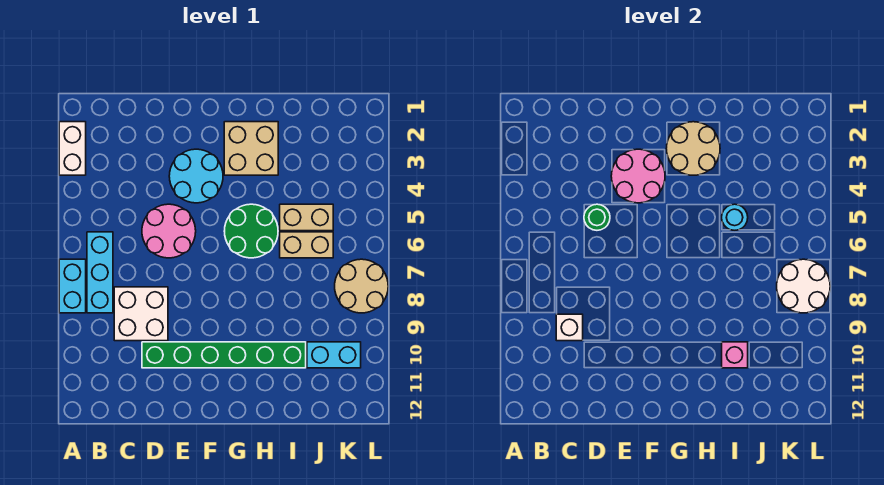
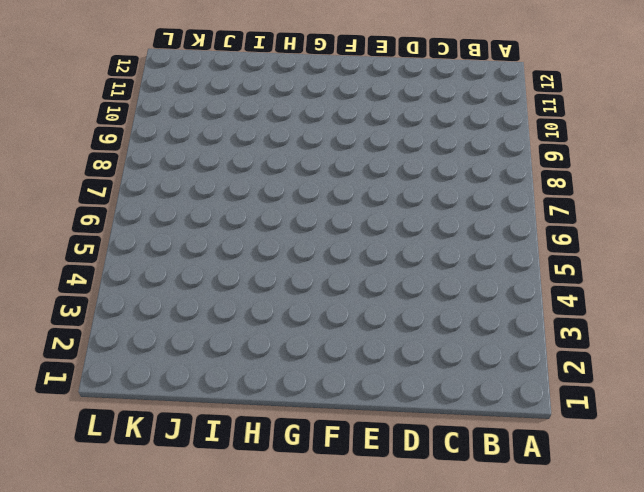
none -> white 1x2 brick [59,122,86,175]
none -> cyan 1x2 brick [59,259,86,313]
none -> cyan 1x3 brick [87,232,113,313]

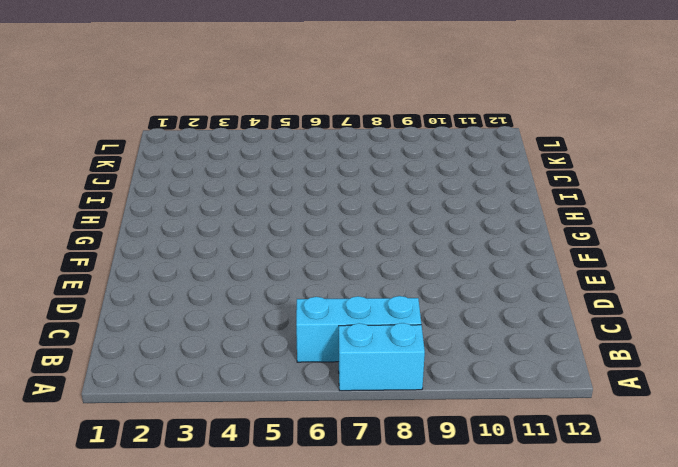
none -> white 1x2 brick [59,122,86,175]
none -> white 2x2 brick [114,287,168,341]
none -> pink 2x2 round brick [142,204,196,258]

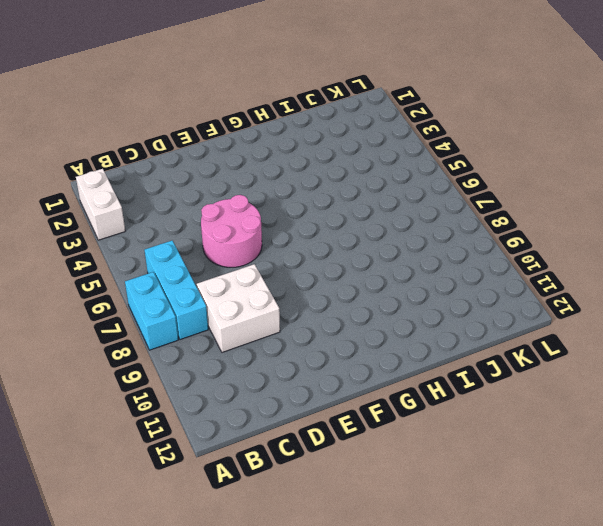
none -> green 1x6 brick [142,342,306,368]
none -> cyan 2x2 round brick [169,149,223,203]
none -> tan 2x2 brick [224,122,278,175]

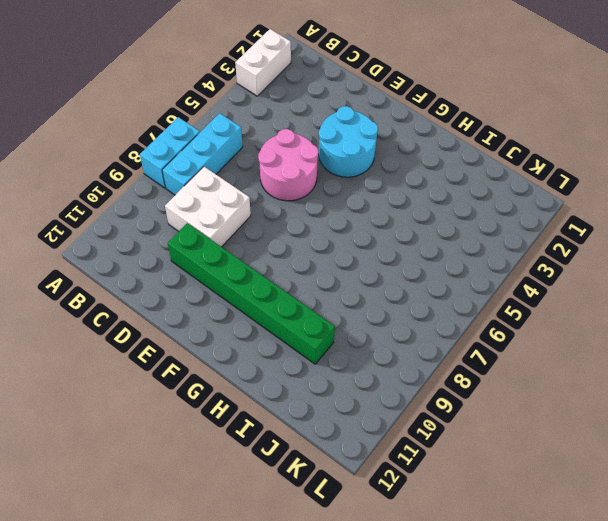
none -> tan 2x2 brick [224,122,278,175]
none -> green 2x2 round brick [224,204,278,258]
none -> tan 1x2 brick [280,204,333,231]

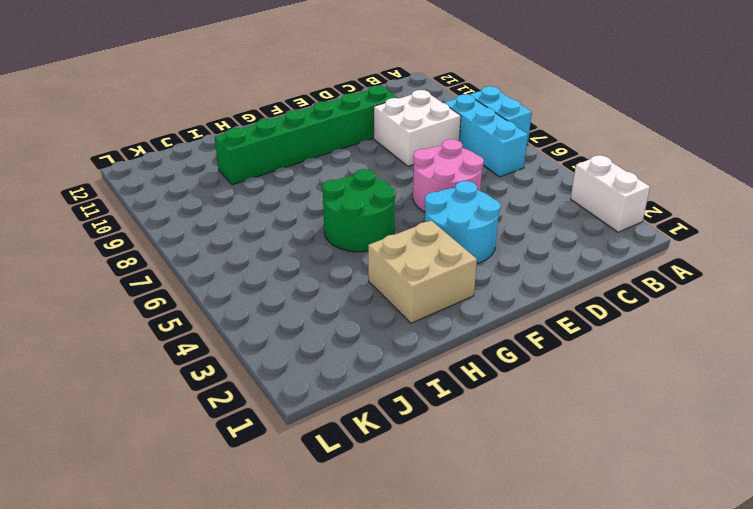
none -> tan 1x2 brick [280,204,333,231]
none -> tan 1x2 brick [280,232,333,258]
none -> cyan 1x2 brick [307,342,361,368]

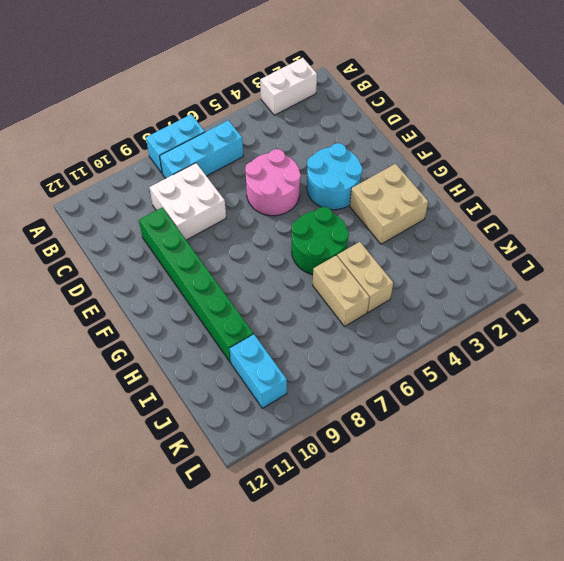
none -> tan 2x2 round brick [335,259,388,313]
none -> white 1x1 brick [556,314,583,341]
none -> green 1x1 round brick [584,204,610,230]

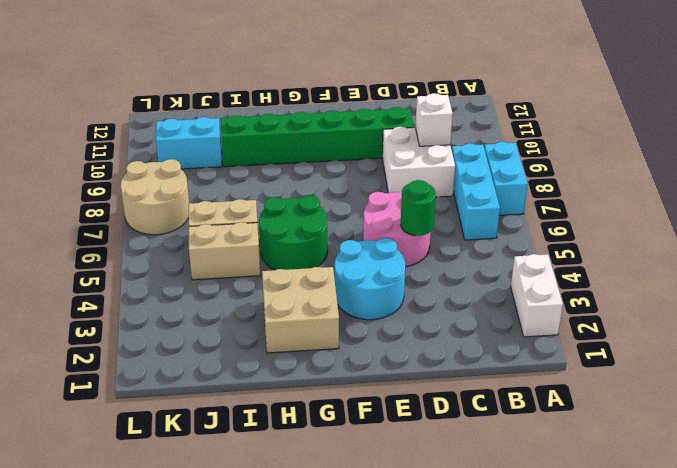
none -> pink 2x2 round brick [611,149,665,203]
none -> tan 2x2 round brick [666,122,720,175]
none -> cyan 1x1 round brick [722,204,748,230]

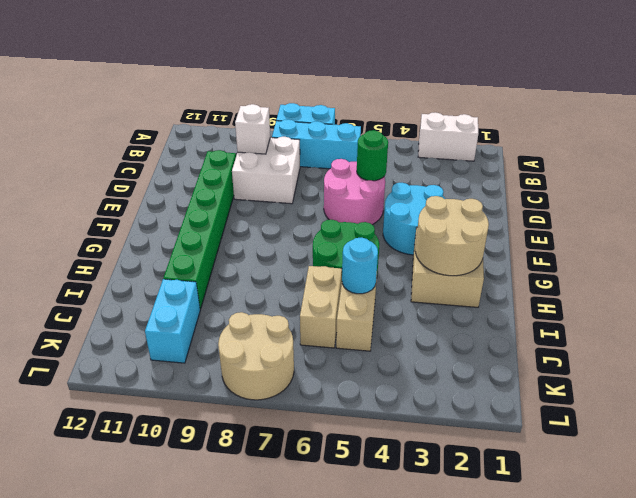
none -> pink 2x2 round brick [611,149,665,203]
none -> pink 1x1 brick [722,342,748,368]
none -> white 2x2 round brick [777,259,830,313]

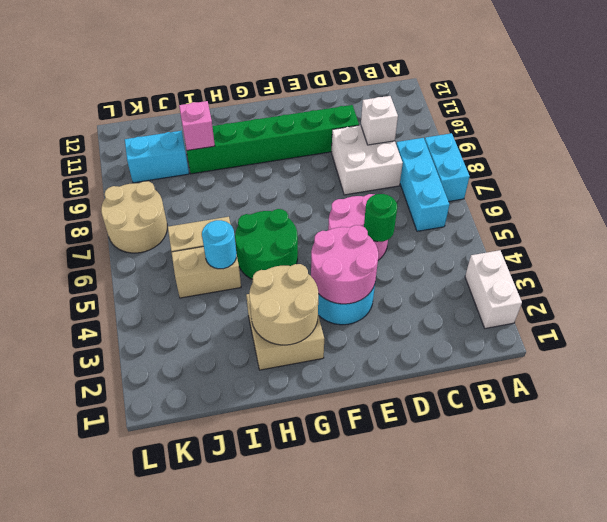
none -> white 2x2 round brick [777,259,830,313]

